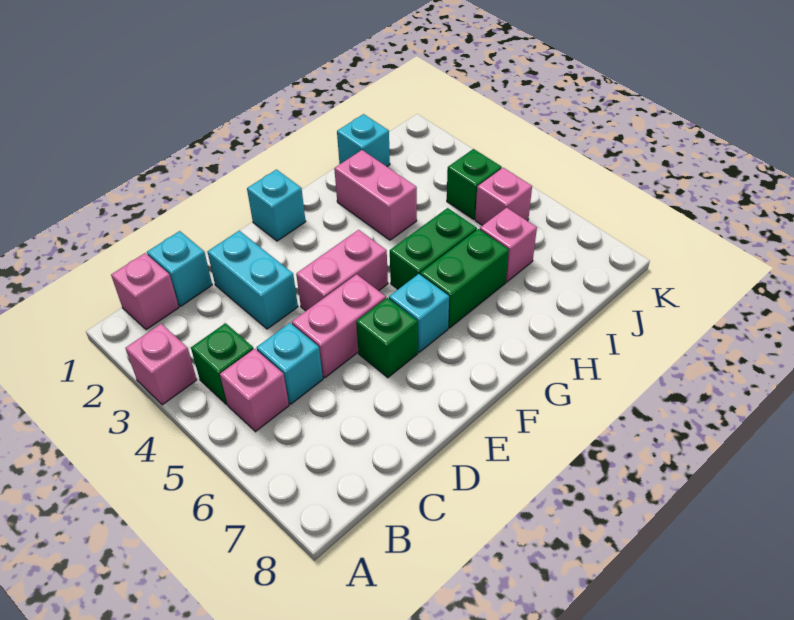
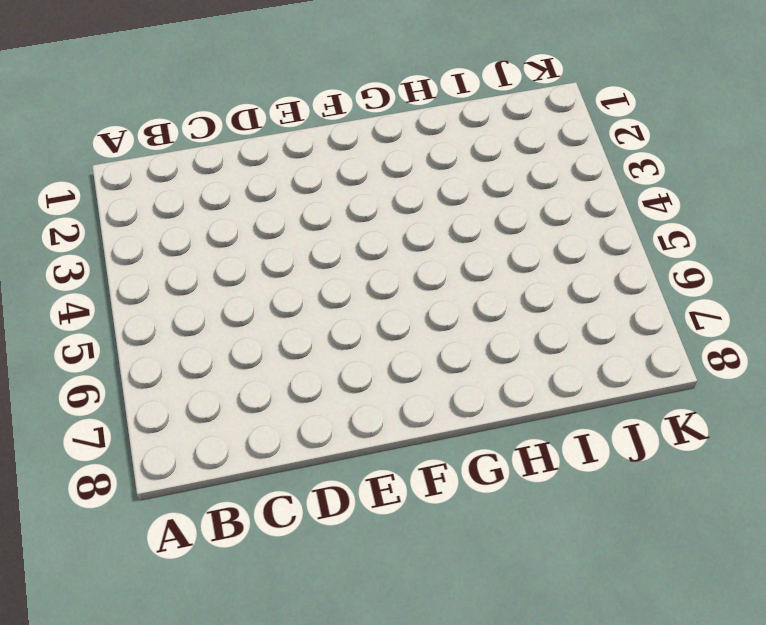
none -> pink 1x1 brick [125,324,197,405]
none -> pink 1x1 brick [111,253,179,330]
none -> green 1x1 brick [191,323,253,404]

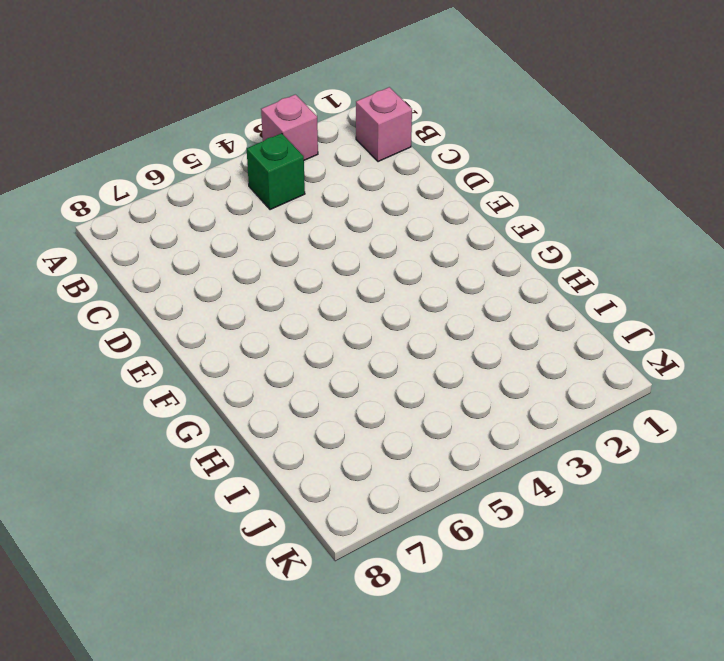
none -> pink 1x1 brick [220,349,289,432]
none -> cyan 1x1 brick [147,231,212,306]
none -> cyan 1x1 brick [257,323,323,404]

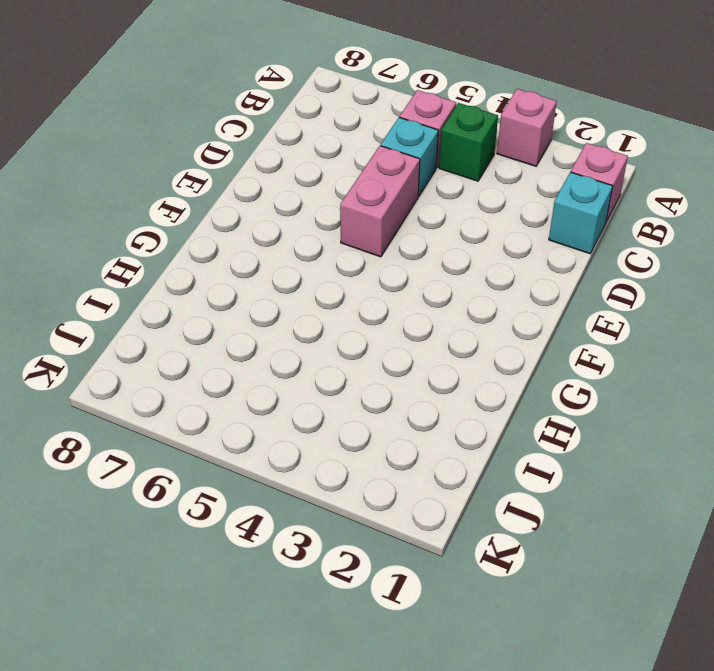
none -> cyan 1x2 brick [207,231,298,329]
none -> pink 1x2 brick [296,230,388,311]
none -> green 1x1 brick [356,298,418,378]

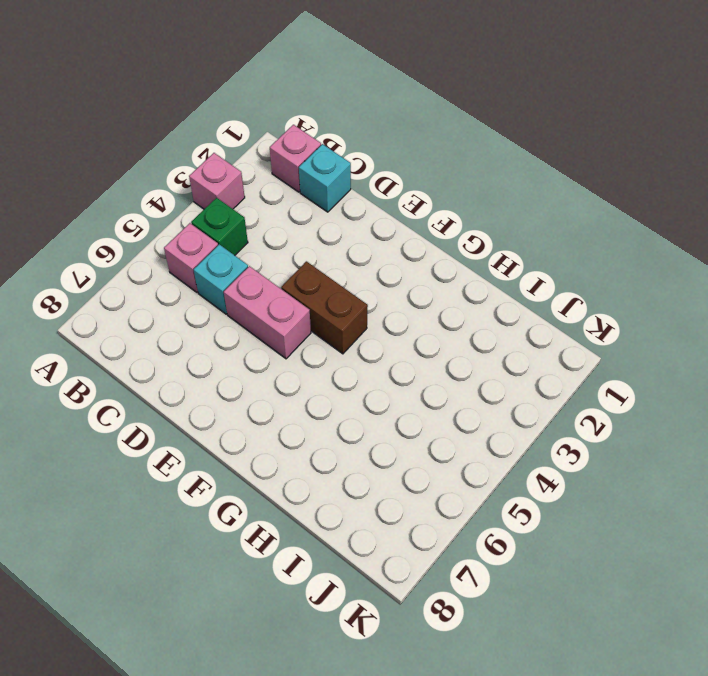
brown 1x2 brick [281,261,368,354] -> pink 1x2 brick [296,230,388,311]
none -> cyan 1x2 brick [207,231,298,329]
none -> green 1x1 brick [356,298,418,378]
none -> cyan 1x1 brick [247,170,306,241]

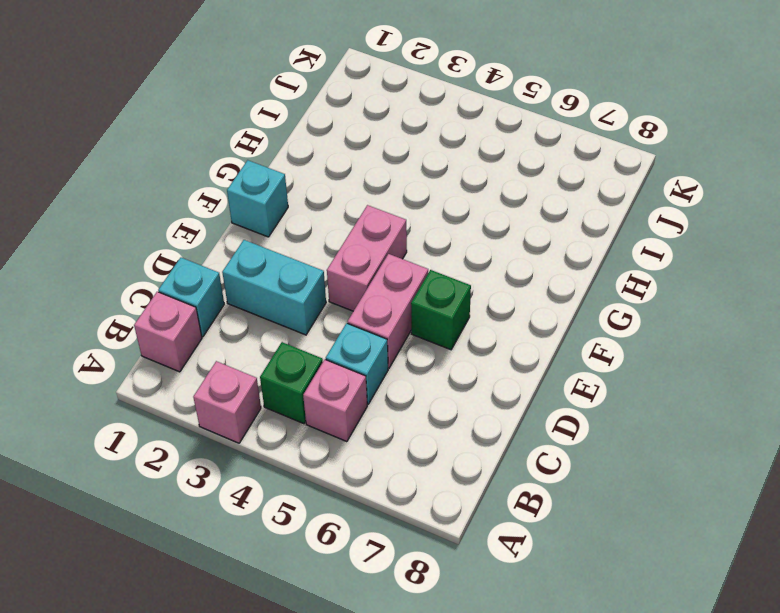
none -> cyan 1x1 brick [389,274,449,352]
none -> green 1x2 brick [390,208,477,289]
none -> green 1x2 brick [420,229,509,328]

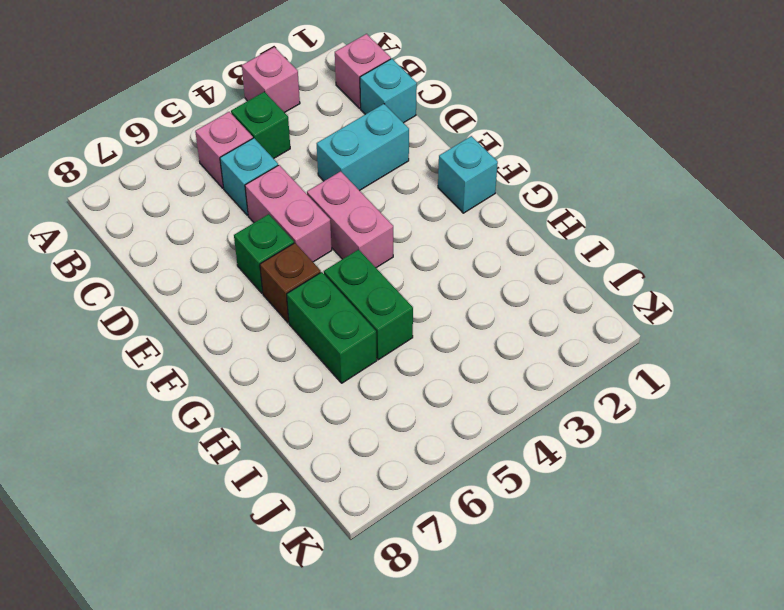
brown 1x1 brick [260,243,321,323] -> cyan 1x1 brick [389,274,449,352]
none -> pink 1x2 brick [334,150,417,240]
none -> cyan 1x1 brick [337,114,390,167]
none -> pink 1x1 brick [480,207,537,282]

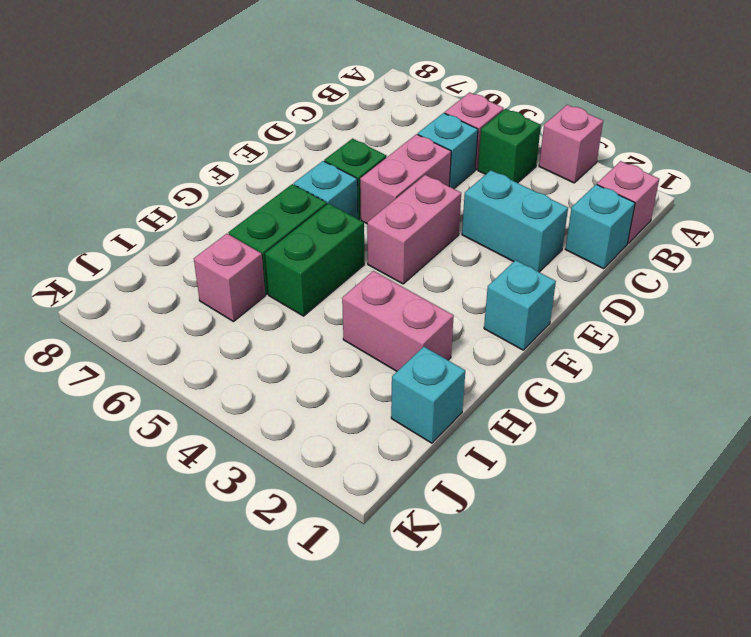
none -> green 1x1 brick [447,149,502,219]
none -> pink 1x1 brick [475,168,532,226]

